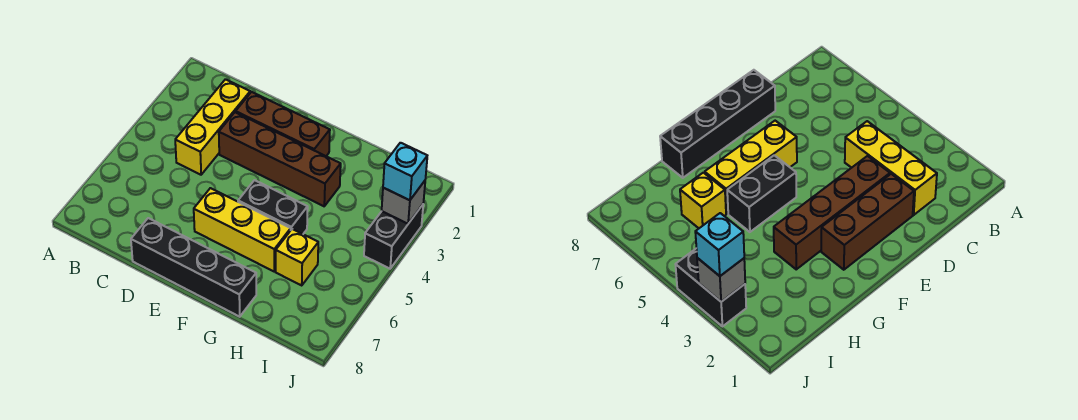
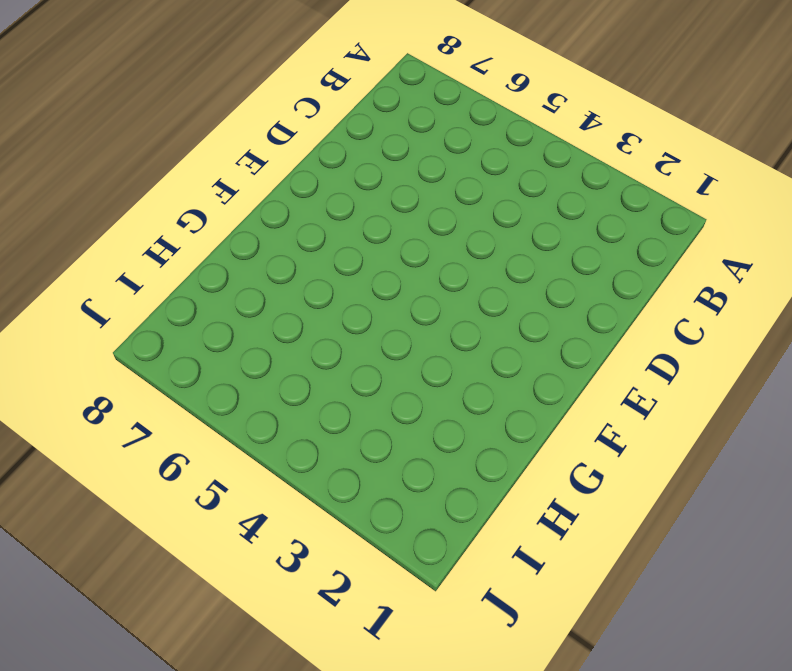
none -> yellow 1x3 brick [175,79,250,175]
none -> brown 1x3 brick [236,92,330,156]

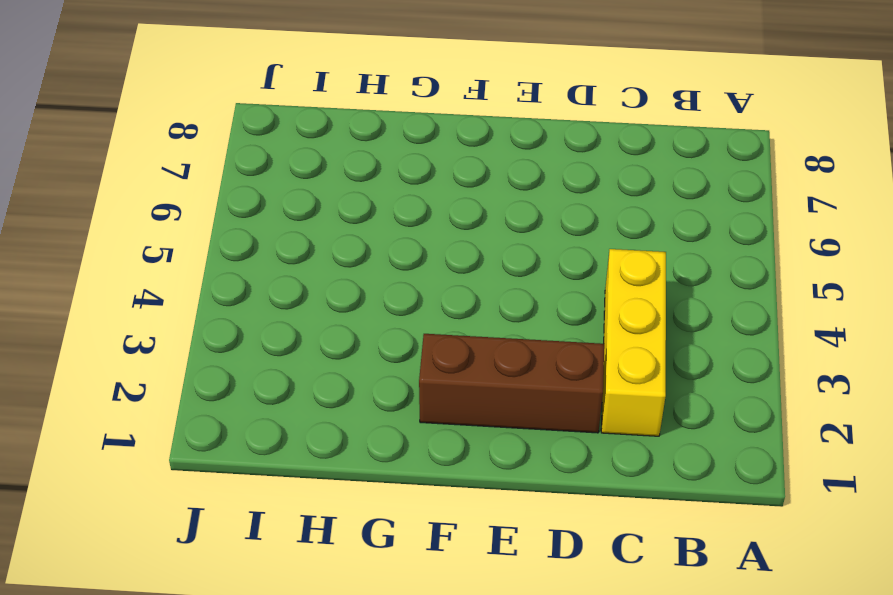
none -> brown 1x4 brick [219,112,341,206]
none -> black 1x4 brick [131,218,256,317]

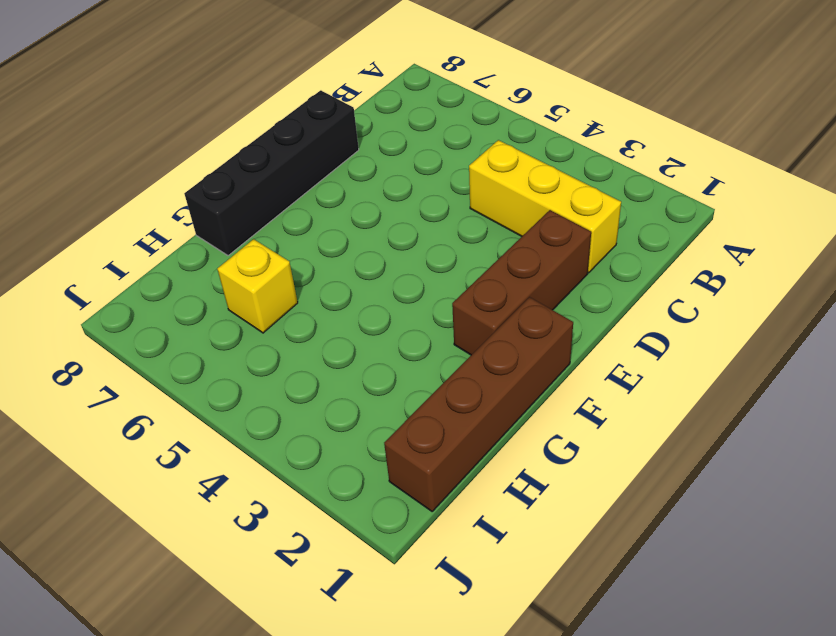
brown 1x4 brick [384,297,573,511] -> brown 1x4 brick moved to [219,112,341,206]
none -> yellow 1x3 brick [194,188,291,271]
none -> black 1x2 brick [238,180,308,234]

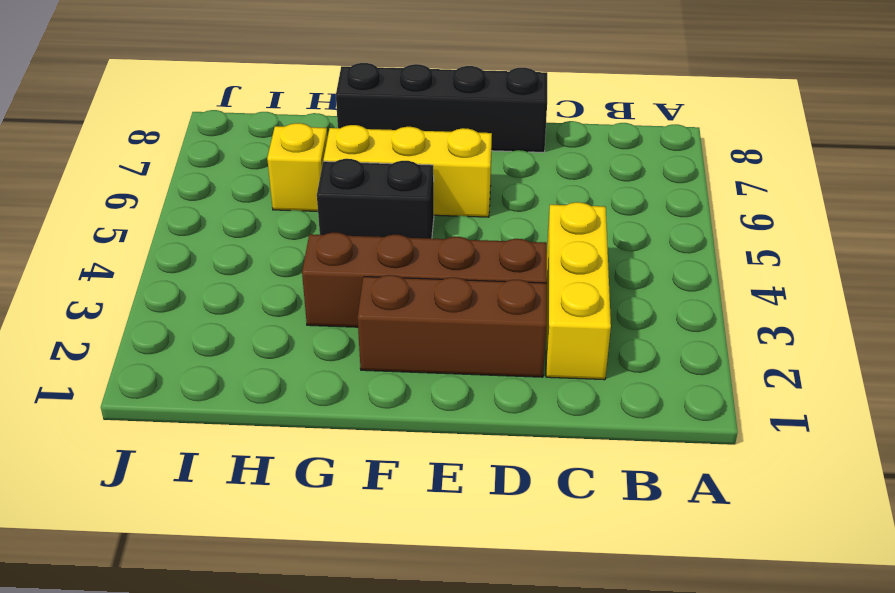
none -> black 1x2 brick [364,205,423,269]
none -> grey 1x1 brick [382,181,425,224]

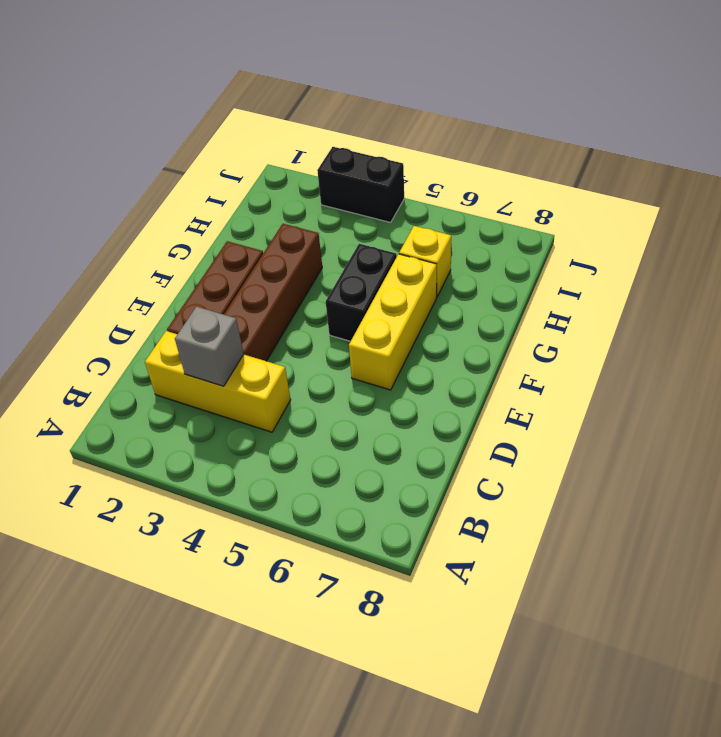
grey 1x1 brick [175,307,244,386] -> grey 1x1 brick moved to [382,181,425,224]
none -> black 1x4 brick [131,218,256,317]
none -> cyan 1x1 brick [383,143,427,200]

